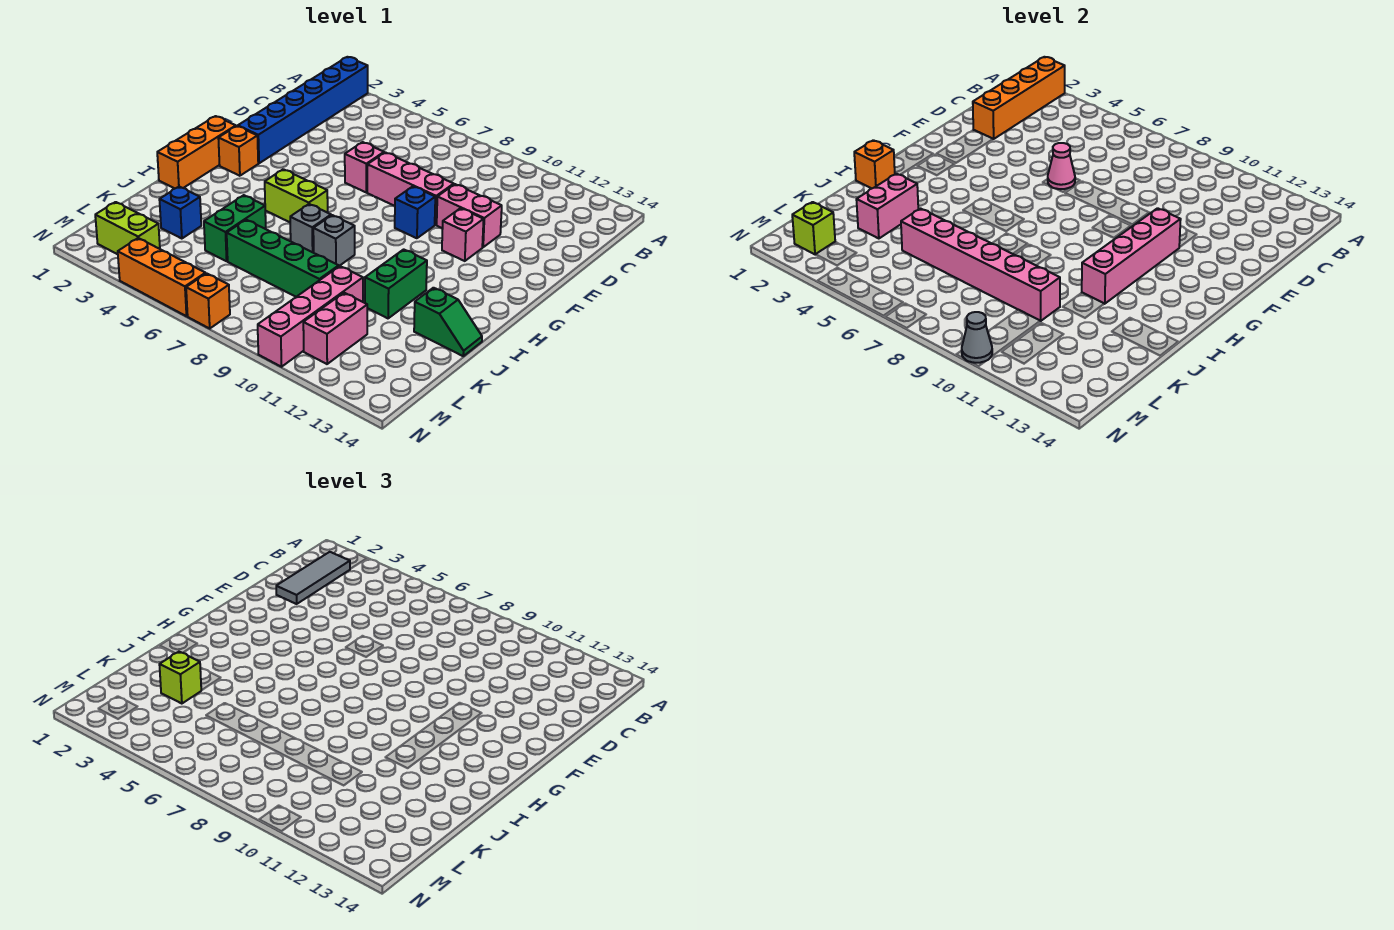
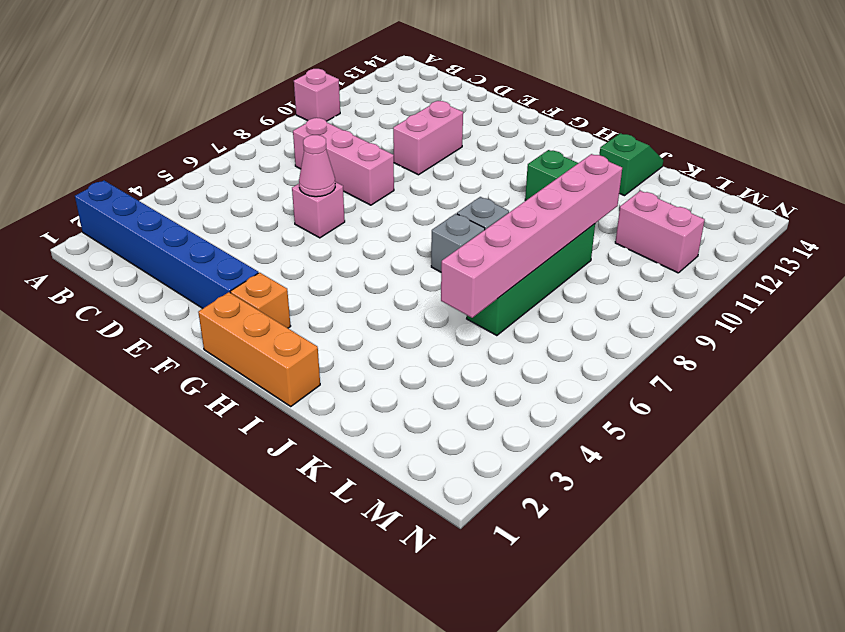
pink 1x1 brick [294,69,340,121] -> pink 1x1 brick moved to [442,208,484,261]
pink 1x3 brick [293,118,394,205] -> pink 1x3 brick turned to [367,152,454,225]
none -> blue 1x1 brick [395,187,435,238]
none -> lime 1x2 brick [265,169,328,222]
none -> green 1x2 brick [204,195,266,261]
none -> blue 1x1 brick [159,187,201,239]

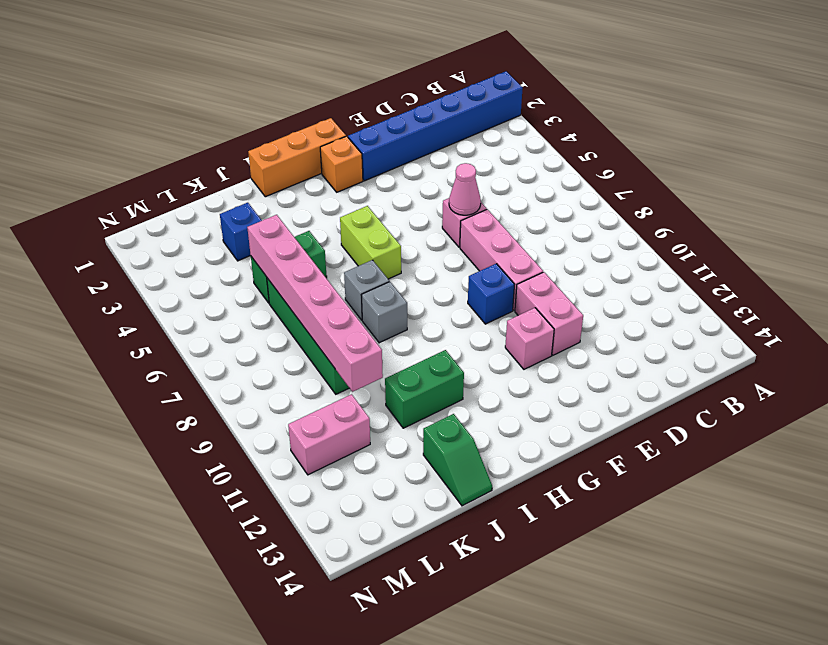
none -> pink 1x4 brick [258,266,363,367]
none -> lime 1x2 brick [95,202,160,254]
none -> orange 1x3 brick [118,238,206,316]
none -> orange 1x1 brick [186,273,230,328]

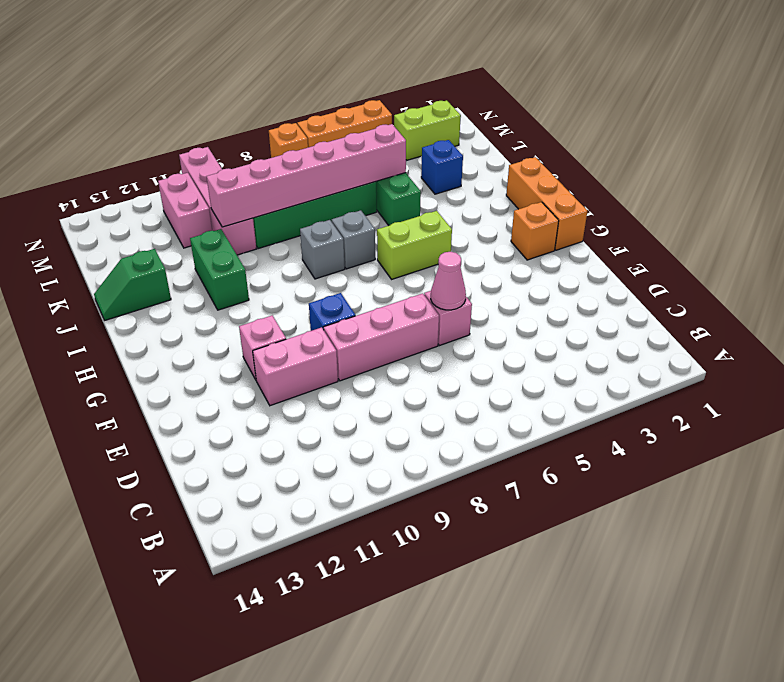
none -> blue 1x6 brick [238,57,368,163]
none -> orange 1x4 brick [973,57,1065,139]
none -> pink 1x4 brick [1082,208,1181,304]
none -> orange 1x1 brick [854,140,895,189]

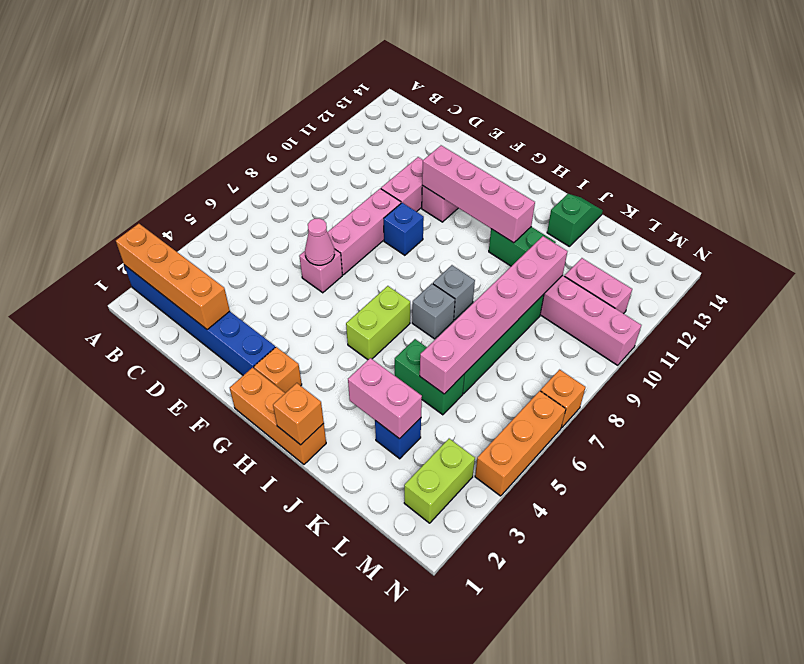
none -> lime 1x1 brick [792,202,835,255]
none -> grey 1x1 cone [962,312,992,363]
none -> grey 1x3 tile [276,552,350,604]
none -> lime 1x1 brick [159,652,201,704]

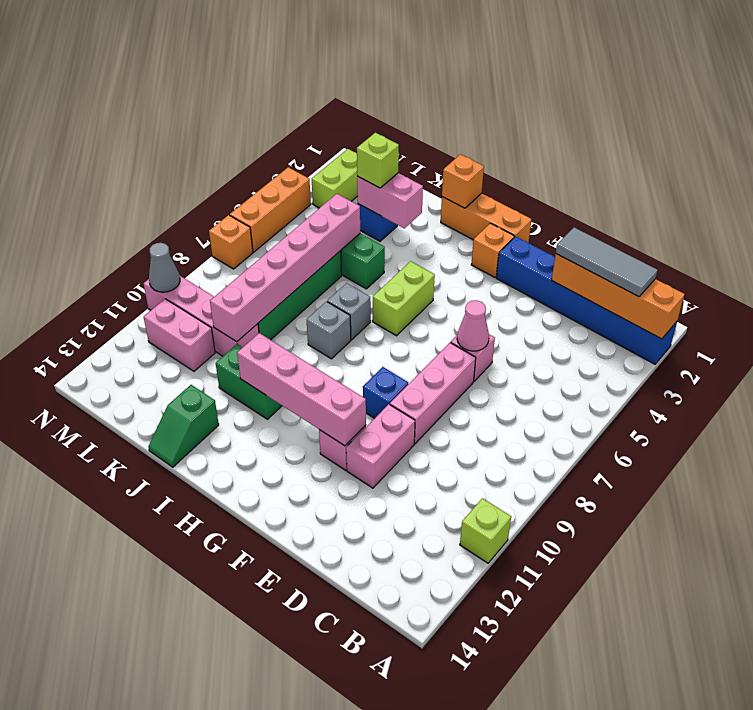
lime 1x1 brick [460,498,511,563] -> lime 1x1 brick moved to [792,202,835,255]

